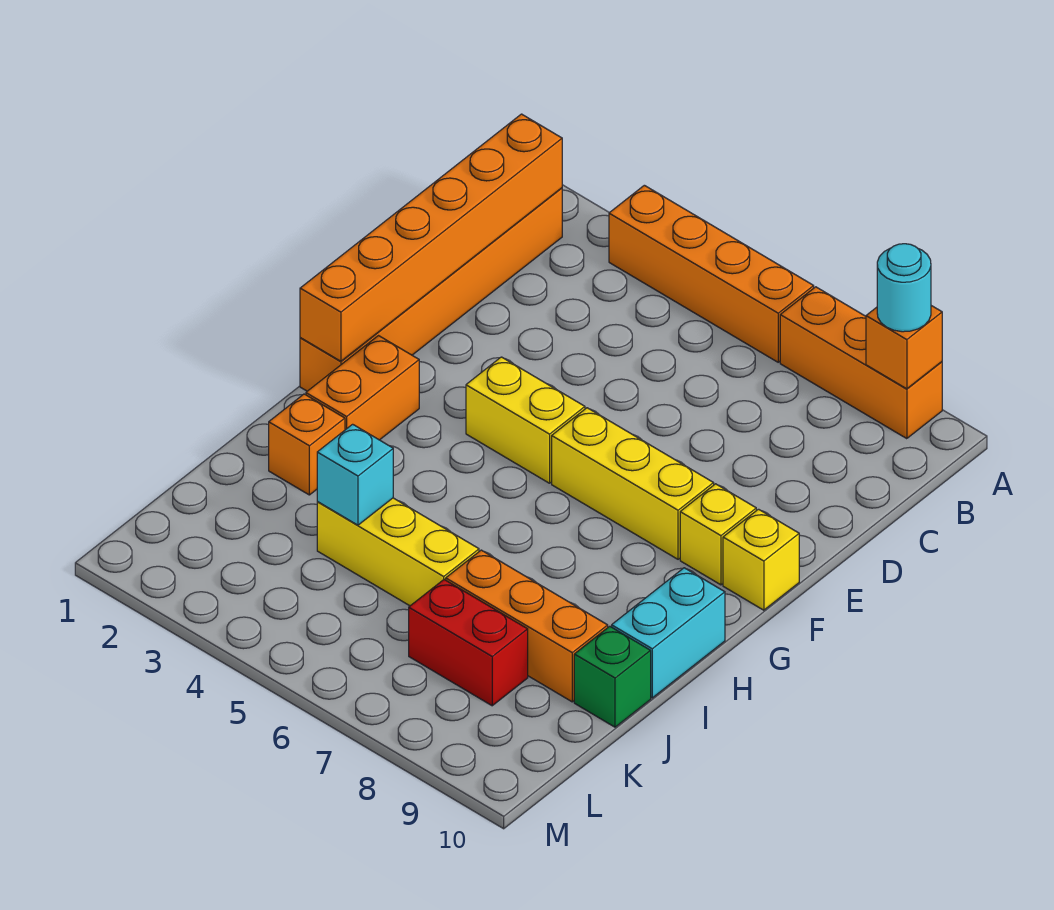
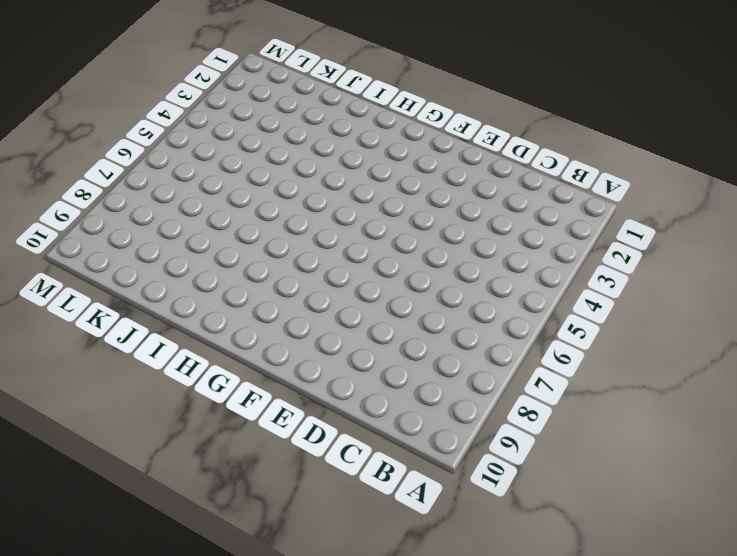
none -> orange 1x4 brick [609,185,814,362]
none -> orange 1x3 brick [780,287,942,439]
none -> orange 1x6 brick [300,188,562,391]

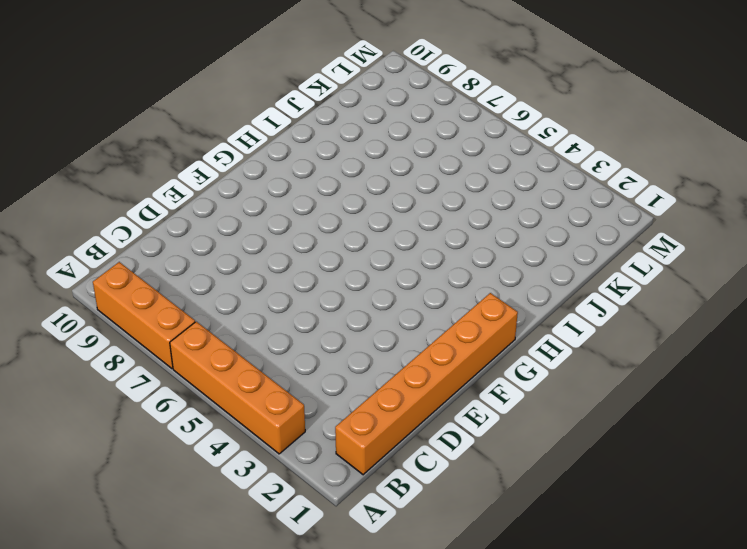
none -> yellow 1x2 brick [466,357,585,483]
none -> yellow 1x3 brick [552,408,714,559]
none -> yellow 1x1 brick [680,484,756,585]

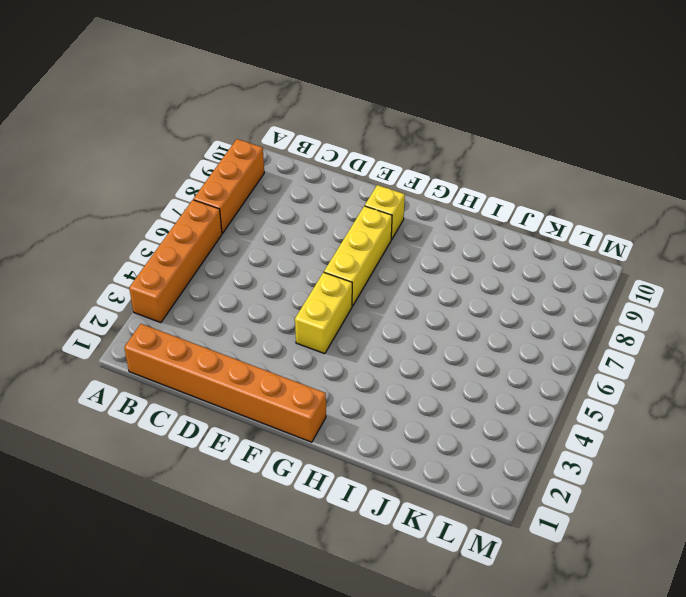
none -> yellow 1x1 brick [723,509,799,610]
none -> orange 1x2 brick [306,336,419,440]
none -> cyan 1x2 brick [612,568,725,698]

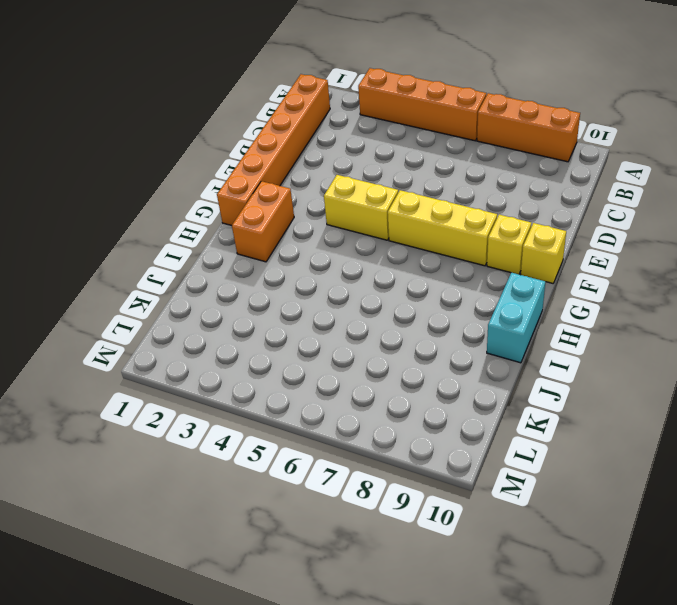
none -> orange 1x1 brick [269,394,345,495]
none -> yellow 1x3 brick [317,498,479,606]
none -> orange 1x3 brick [446,550,608,702]

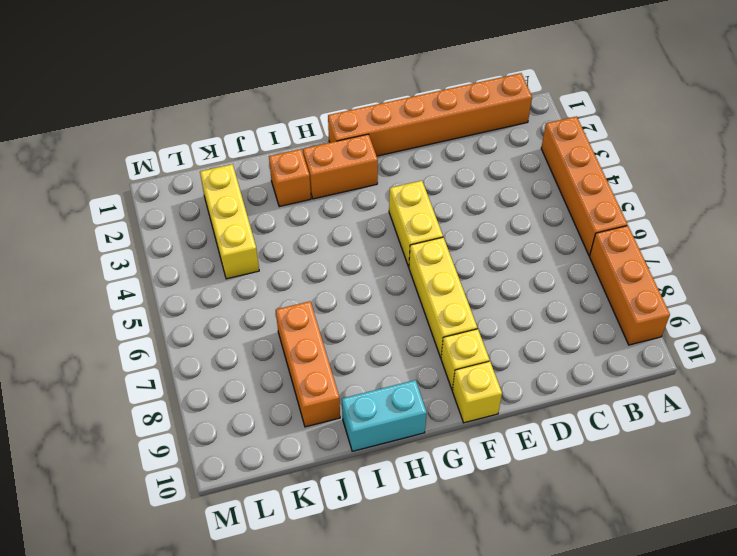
yellow 1x3 brick [200,164,259,279] -> yellow 1x3 brick moved to [317,498,479,606]
none -> green 1x1 brick [574,626,651,727]
none -> red 1x2 brick [409,580,528,706]
none -> orange 1x1 brick [866,306,942,389]

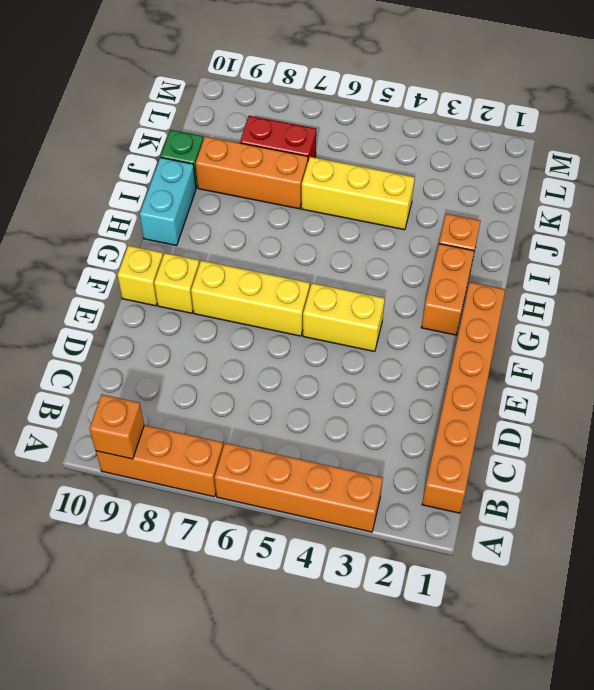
none -> orange 1x6 brick [300,114,562,361]
none -> cyan 1x1 brick [317,424,393,525]
none -> cyan 1x1 round brick [877,244,931,332]

